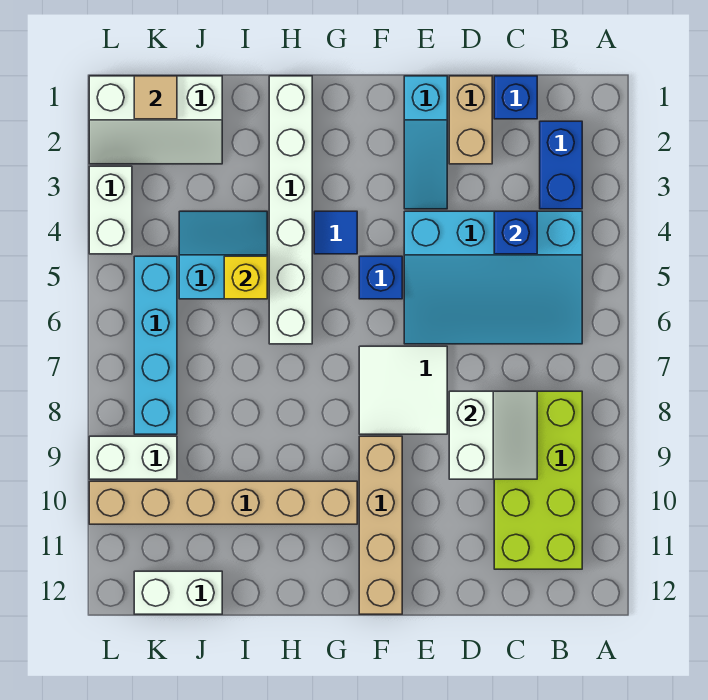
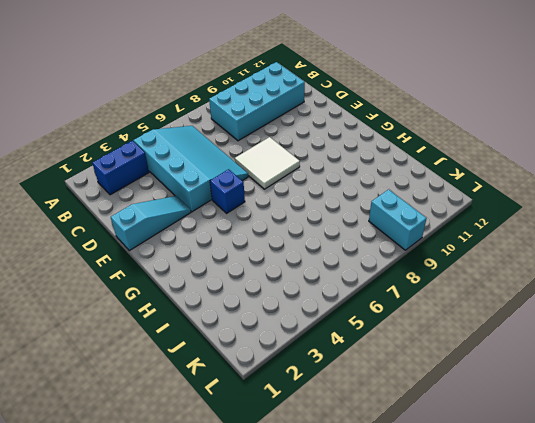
cyan 2x4 brick [209,62,305,141] -> lime 2x4 brick [494,391,582,569]
cyan 1x2 brick [369,189,427,250] -> white 1x2 brick [89,436,177,479]
none -> blue 1x1 brick [494,76,537,119]
none -> tan 1x2 brick [449,76,492,164]
none -> tan 1x4 brick [359,436,402,614]

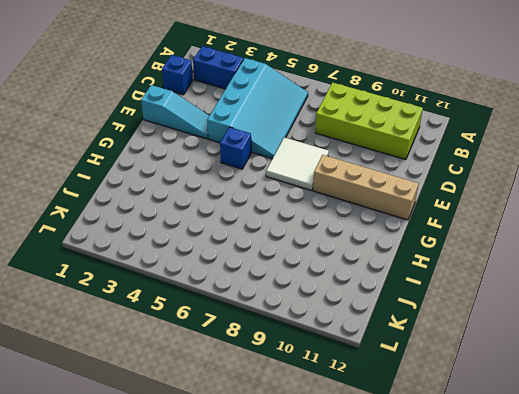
none -> tan 1x2 brick [449,76,492,164]
none -> blue 1x1 tile [314,211,357,254]
none -> tan 1x6 brick [89,481,357,524]

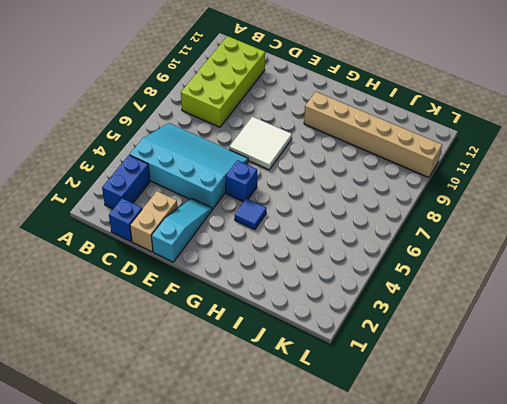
none -> tan 1x4 brick [359,436,402,614]
none -> white 1x6 brick [269,76,312,344]
none -> cyan 2x2 slope [179,211,267,299]

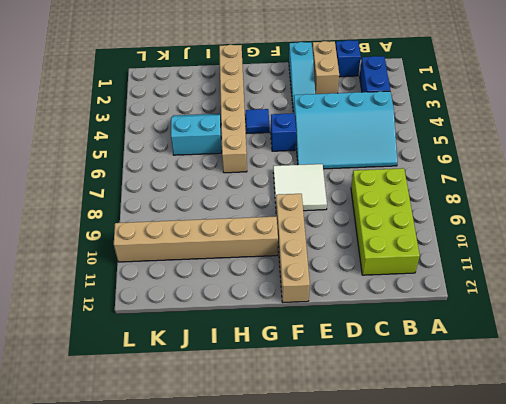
tan 1x6 brick [219,45,247,173] -> white 1x6 brick [269,76,312,344]
none -> white 2x3 slope [89,76,222,164]
none -> white 1x2 brick [134,571,222,614]
none -> cyan 1x4 brick [134,256,177,434]

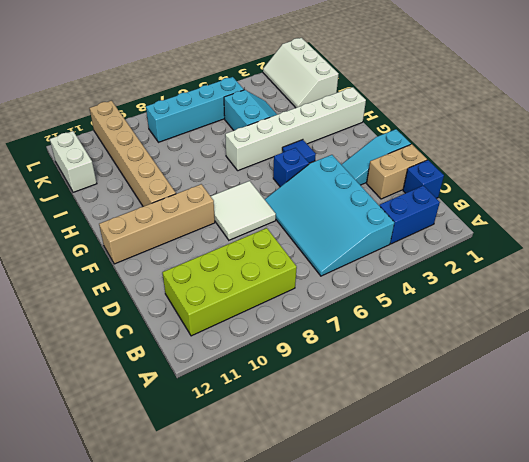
none -> white 1x2 brick [89,436,177,479]
none -> white 1x2 brick [89,166,132,254]
none -> blue 1x1 brick [494,211,537,254]

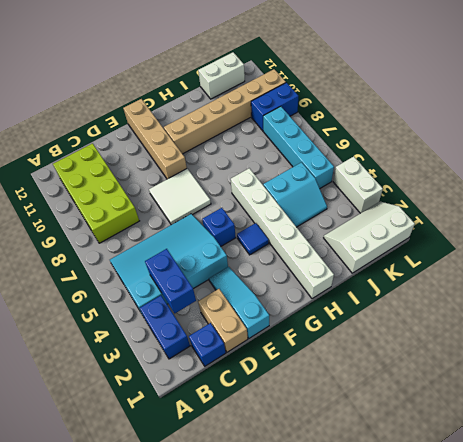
blue 1x2 brick [145,249,196,313] -> blue 1x1 brick [494,211,537,254]
blue 1x2 brick [251,83,298,131] -> white 1x2 brick [89,436,177,479]
none -> white 2x2 slope [449,391,537,479]
none -> yellow 1x1 brick [224,256,267,299]
none -> tan 1x1 tile [134,76,177,119]

